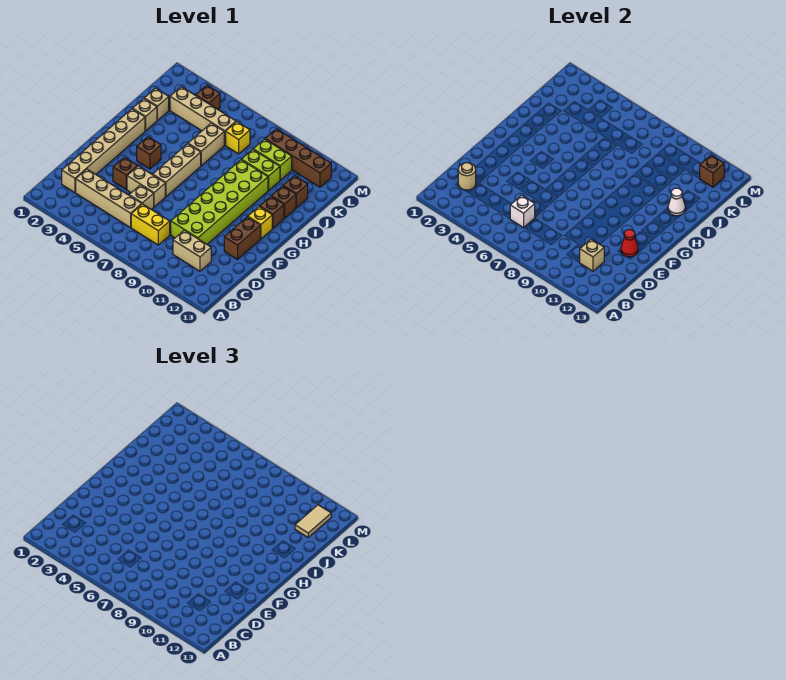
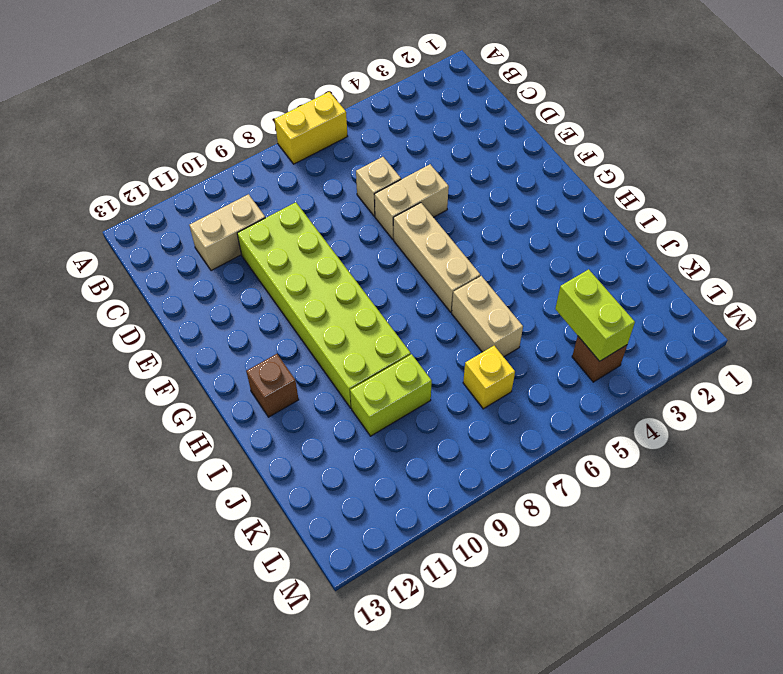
yellow 1x2 brick [275,92,348,164] -> yellow 1x2 brick moved to [131,204,170,245]
lime 1x2 brick [555,269,635,361] -> lime 1x2 brick turned to [253,139,292,180]
none -> tan 1x6 brick [62,109,145,193]
none -> tan 1x4 brick [76,169,142,228]
none -> brown 1x1 brick [113,157,137,189]
none -> brown 1x2 brick [224,217,261,259]

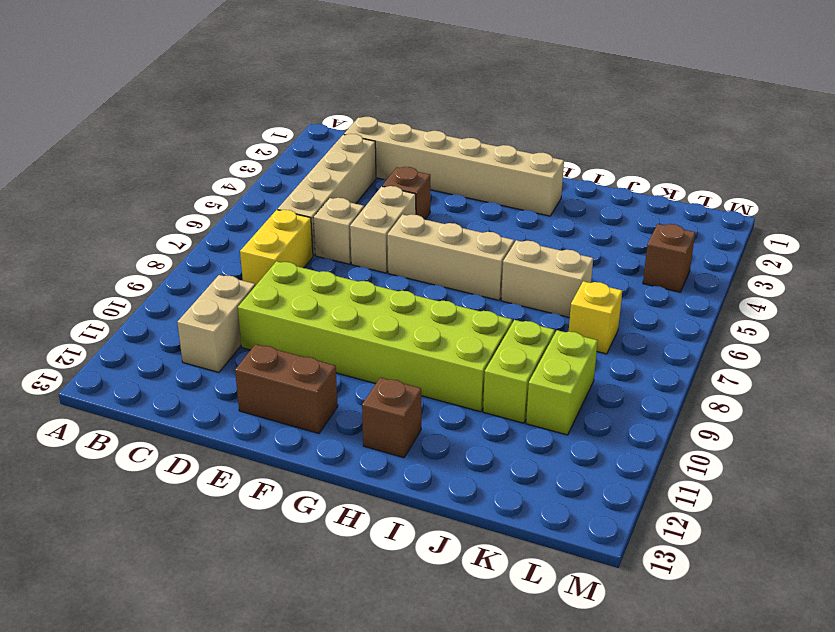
none -> brown 1x1 brick [137,137,161,169]
none -> yellow 1x1 brick [248,207,272,239]
none -> tan 1x1 brick [132,99,157,131]
none -> brown 1x1 brick [272,186,296,218]

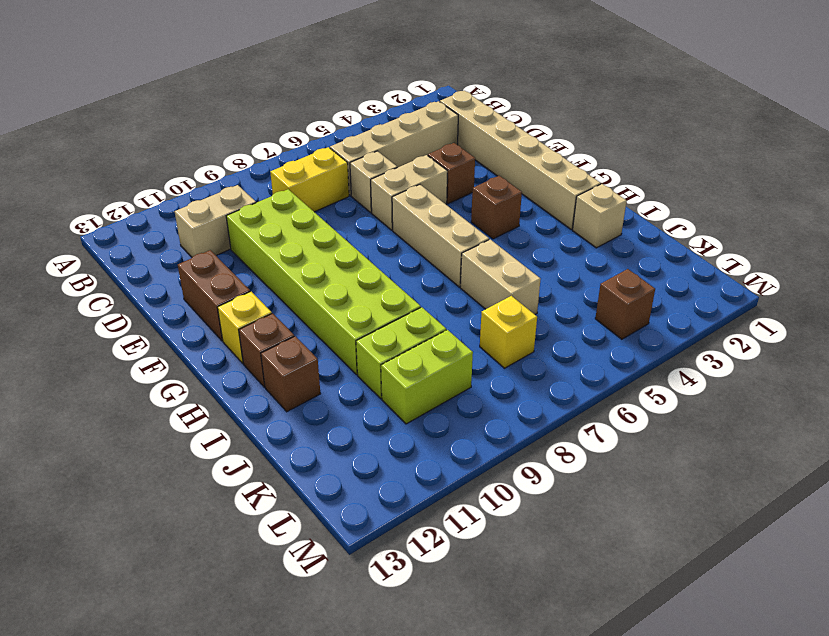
none -> tan 1x1 brick [144,88,169,120]
none -> brown 1x1 brick [283,176,308,208]
none -> tan 1x4 brick [170,87,236,145]
none -> brown 1x4 brick [265,129,331,187]

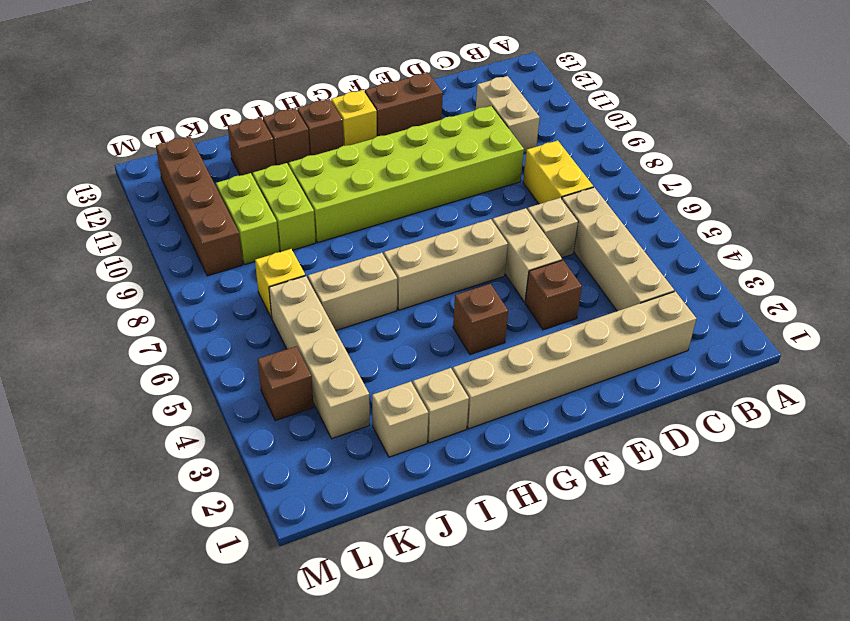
none -> tan 1x1 round brick [458,163,476,190]
none -> white 1x1 brick [510,195,535,228]
none -> tan 1x1 brick [580,239,604,271]
none -> red 1x1 cone [621,230,638,257]

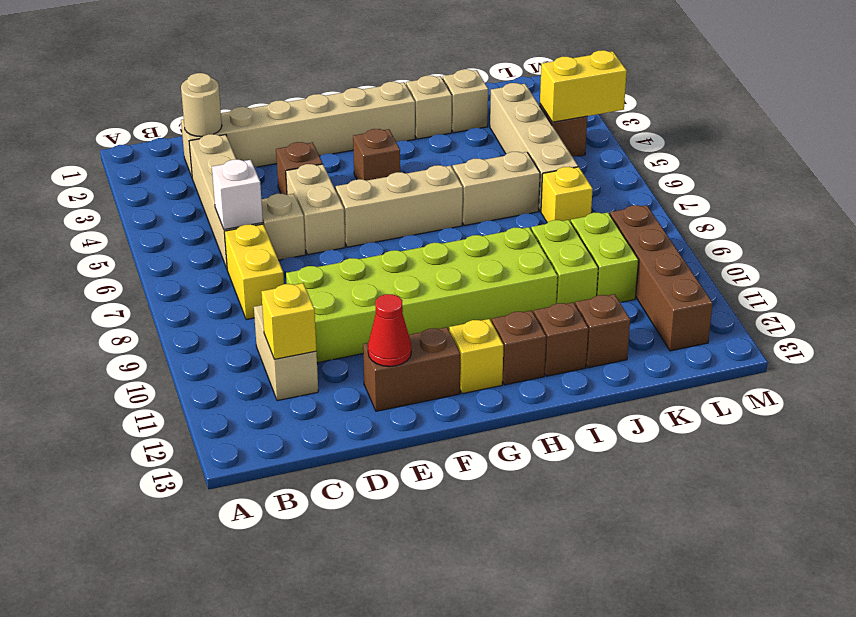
yellow 1x1 brick [261,283,316,359] -> tan 1x1 brick [580,239,604,271]
yellow 1x2 brick [540,50,627,122] -> none
none -> white 1x1 cone [668,188,685,216]
none -> brown 1x1 brick [700,155,724,187]
none -> tan 1x2 tile [295,505,331,537]

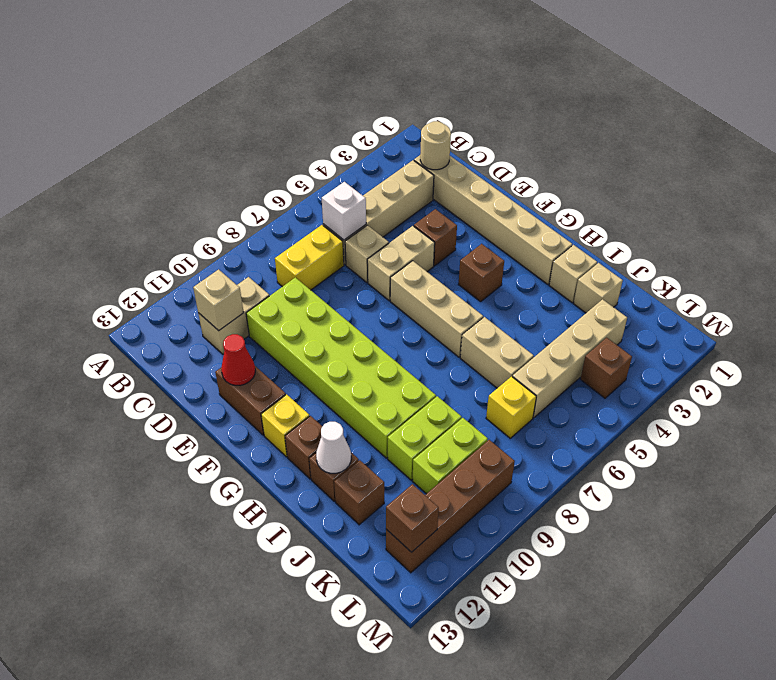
none -> tan 1x2 tile [295,505,331,537]

